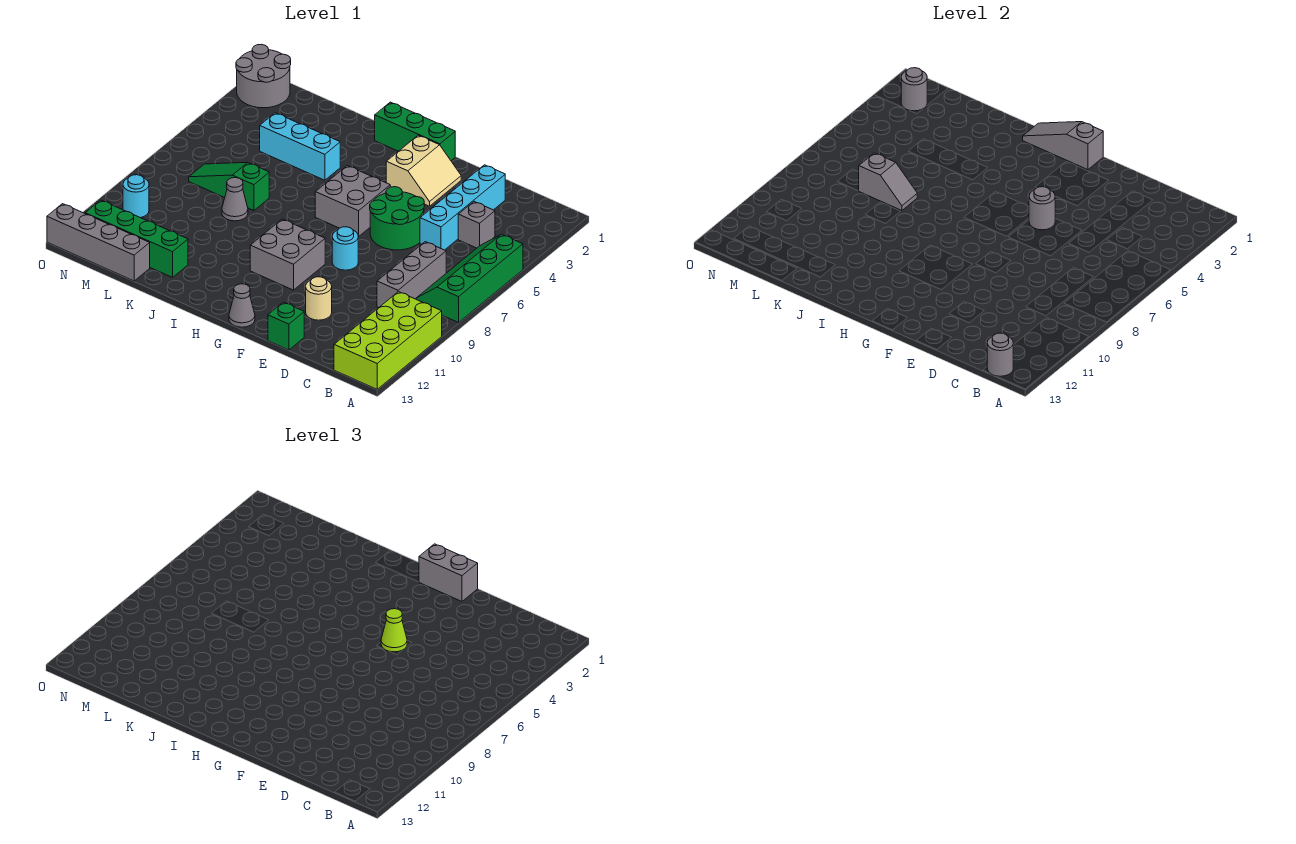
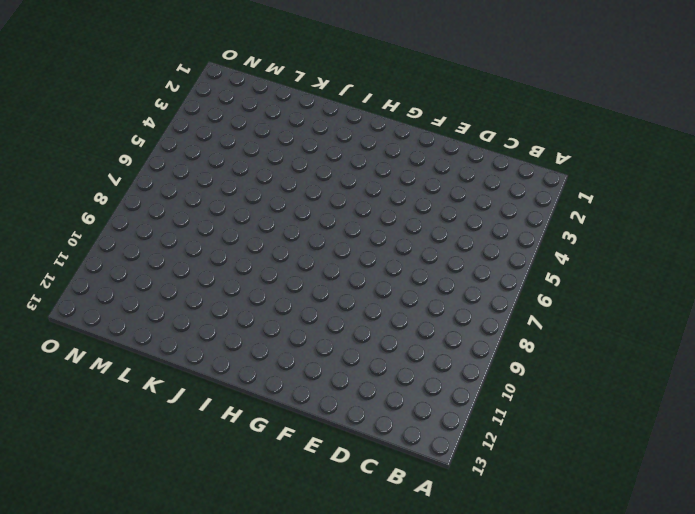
none -> green 2x4 slope [416,234,523,322]
none -> lime 2x4 brick [334,292,442,389]
none -> grey 1x1 brick [458,202,495,248]

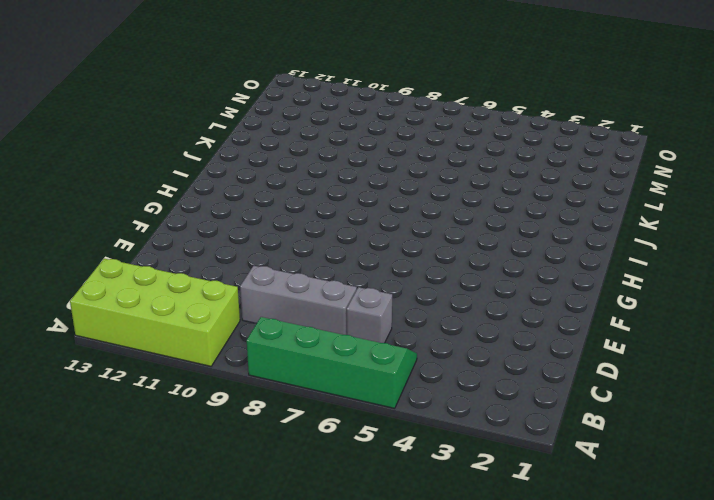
grey 1x1 brick [347,287,392,343] -> grey 1x1 brick moved to [458,202,495,248]
none -> cyan 1x4 brick [420,165,505,250]
none -> green 2x2 round brick [370,187,424,250]
none -> tan 1x1 round brick [306,277,332,320]

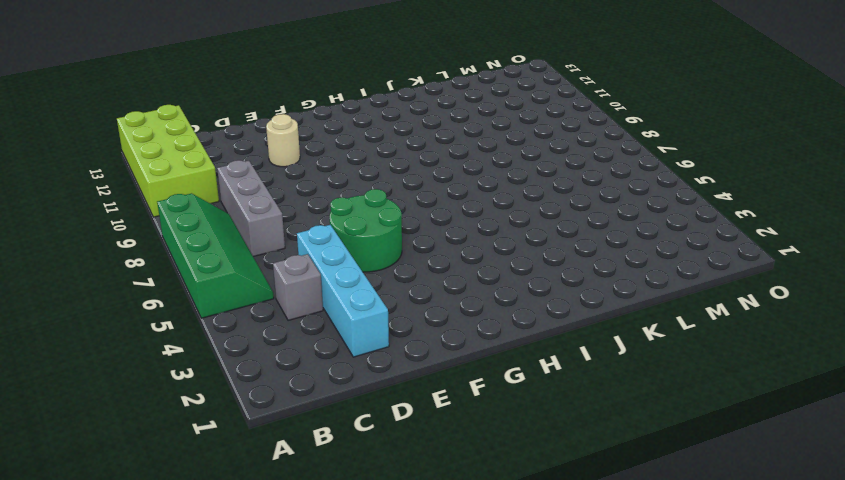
none -> green 1x1 brick [268,302,304,350]
none -> tan 2x2 slope [386,135,461,206]
none -> cyan 1x1 round brick [332,227,359,270]

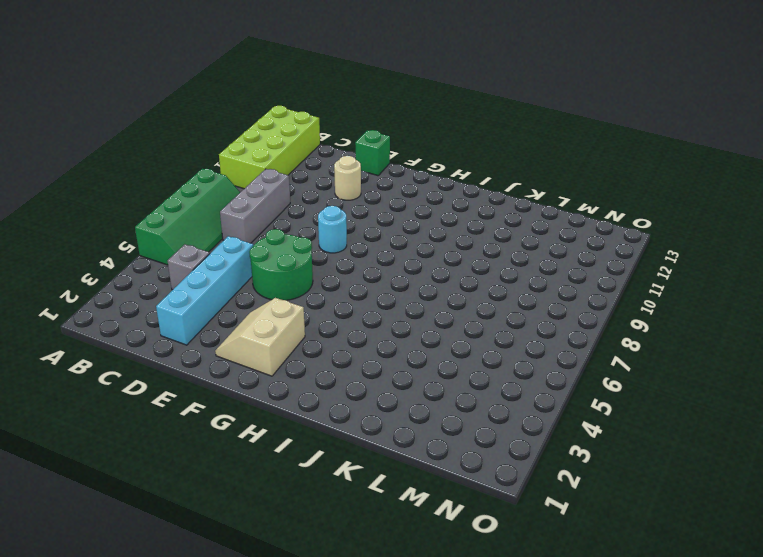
none -> green 1x3 brick [375,102,455,160]
none -> grey 2x2 brick [315,166,390,236]
none -> grey 2x2 brick [250,219,325,290]

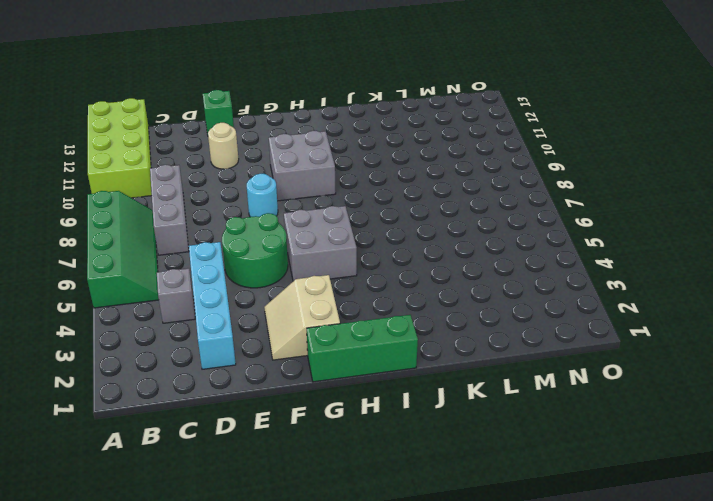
none -> grey 1x1 cone [229,284,255,327]
none -> cyan 1x3 brick [260,113,340,180]
none -> green 1x3 slope [189,162,269,211]

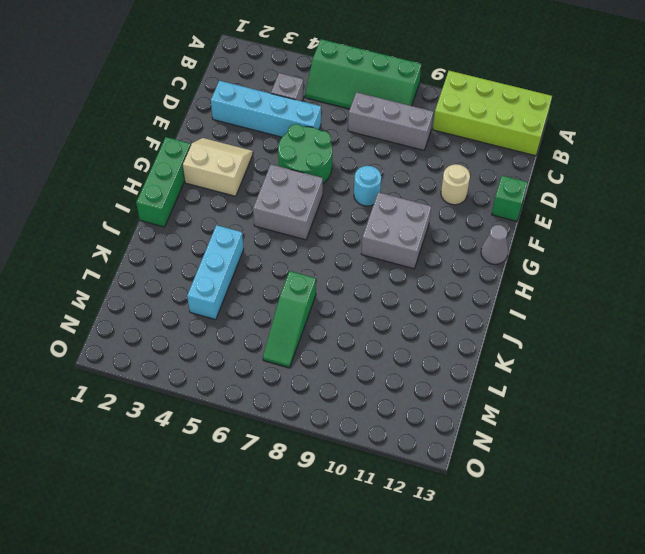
none -> grey 1x1 cone [222,178,248,221]
none -> green 1x4 brick [85,200,188,277]
none -> grey 1x4 brick [47,204,150,281]

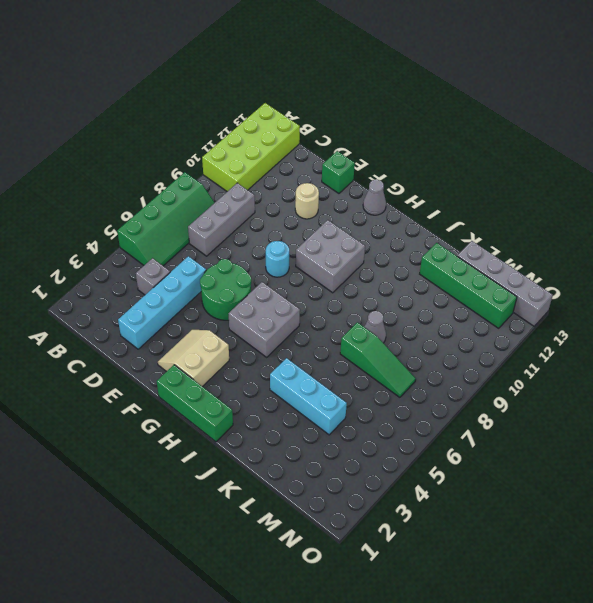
none -> grey 2x2 round brick [236,44,291,108]
none -> cyan 1x1 round brick [123,175,149,218]
none -> grey 1x1 round brick [987,333,1013,376]

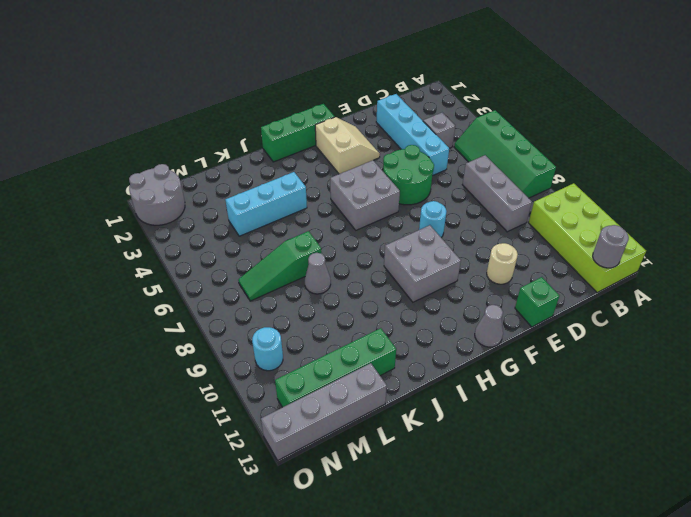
none -> grey 1x1 round brick [1029,187,1055,230]
none -> grey 1x3 slope [1023,122,1103,170]
none -> grey 1x2 slope [859,153,917,211]

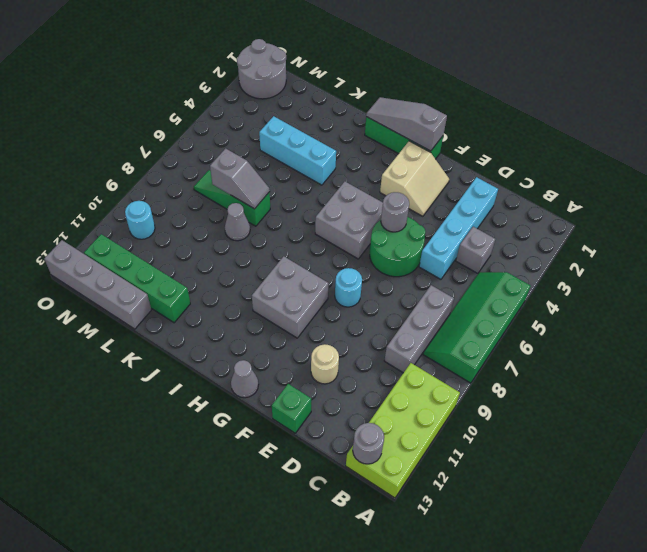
none -> grey 1x1 round brick [901,68,927,111]
none -> grey 1x2 brick [419,544,478,601]
none -> lime 1x1 cone [381,609,407,652]

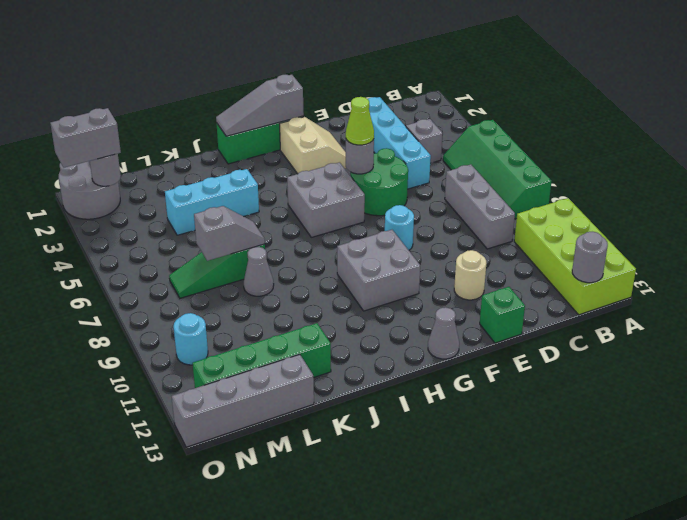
grey 1x2 brick [50,108,121,168] -> grey 1x2 brick moved to [419,544,478,601]

